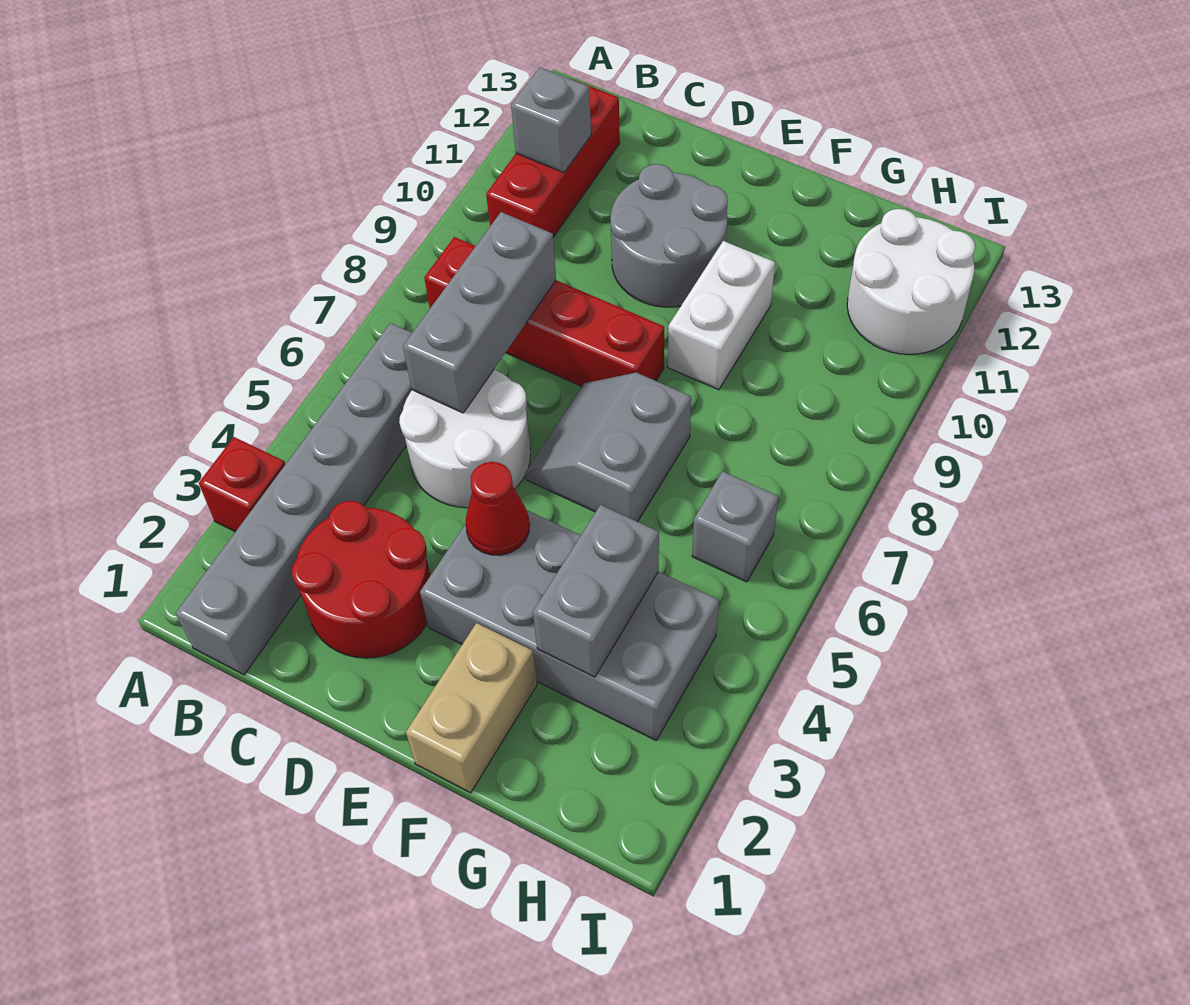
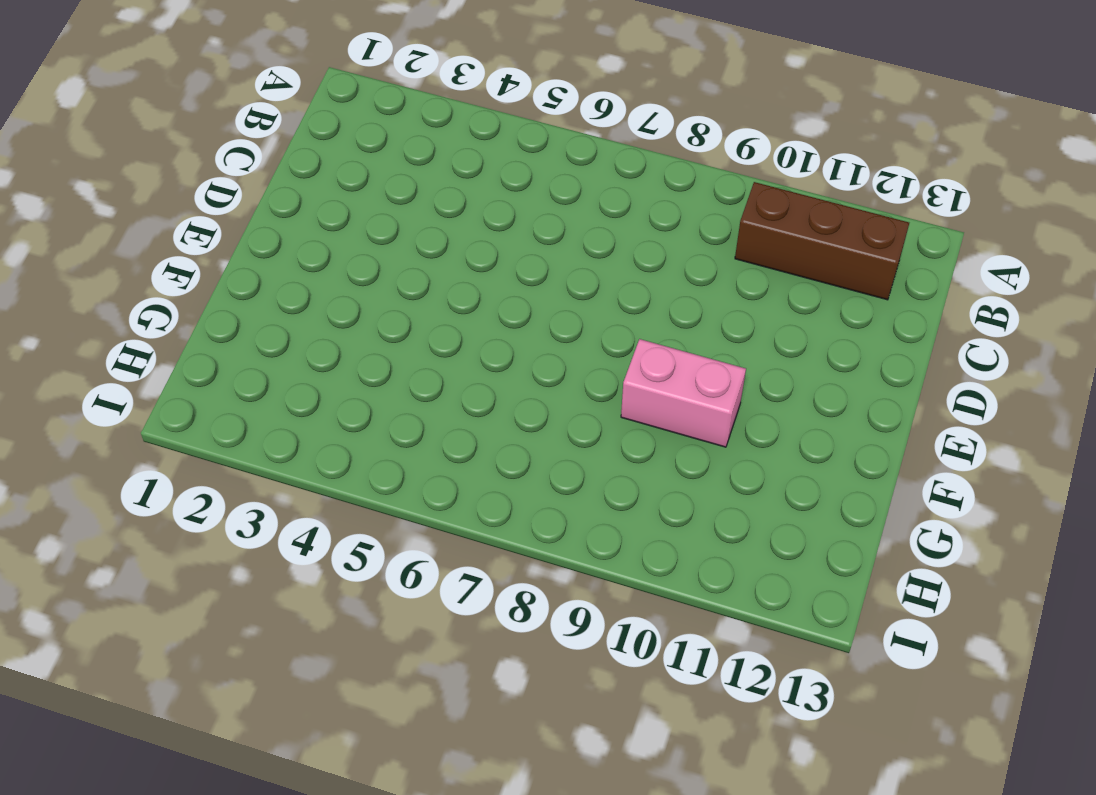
brown 1x3 brick [735,182,909,300] -> red 1x3 brick [486,79,620,237]
pink 1x2 brick [621,339,746,447] -> white 1x2 brick [668,241,775,390]
none -> red 1x1 brick [199,437,285,532]
none -> grey 1x6 brick [176,323,412,675]
none -> red 1x4 brick [424,237,664,386]

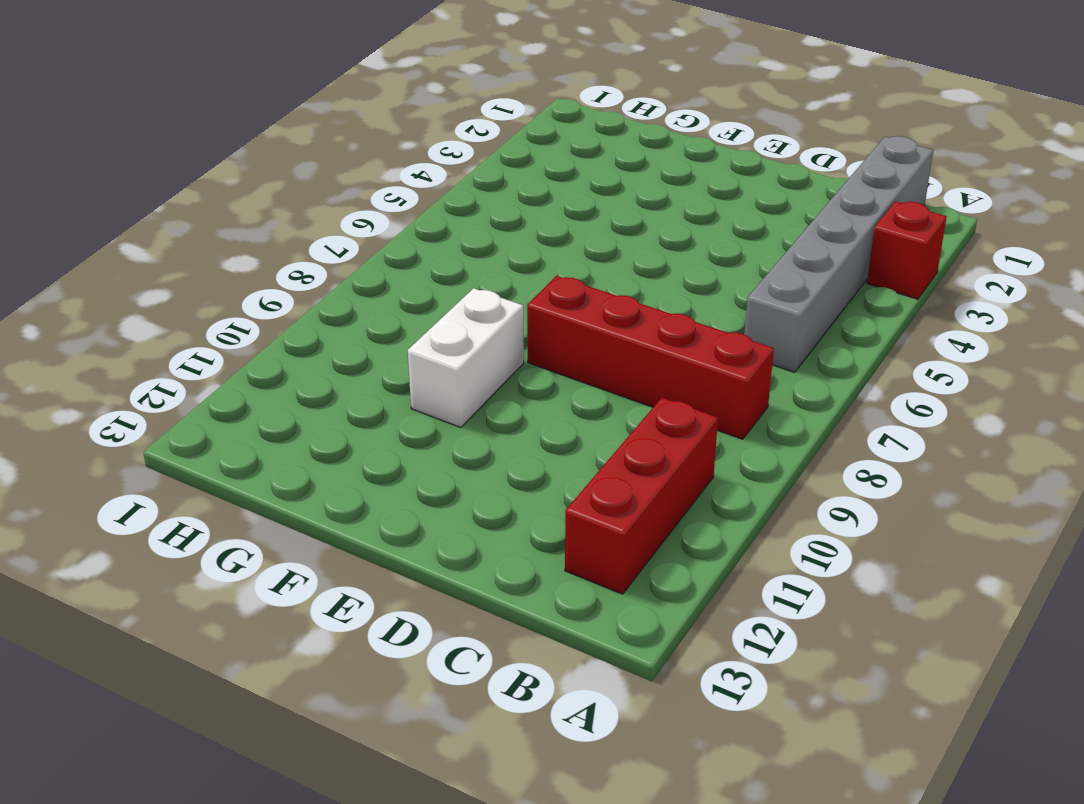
none -> red 2x2 round brick [292,501,430,658]
none -> white 2x2 round brick [399,370,531,508]
none -> grey 2x2 round brick [610,164,728,307]

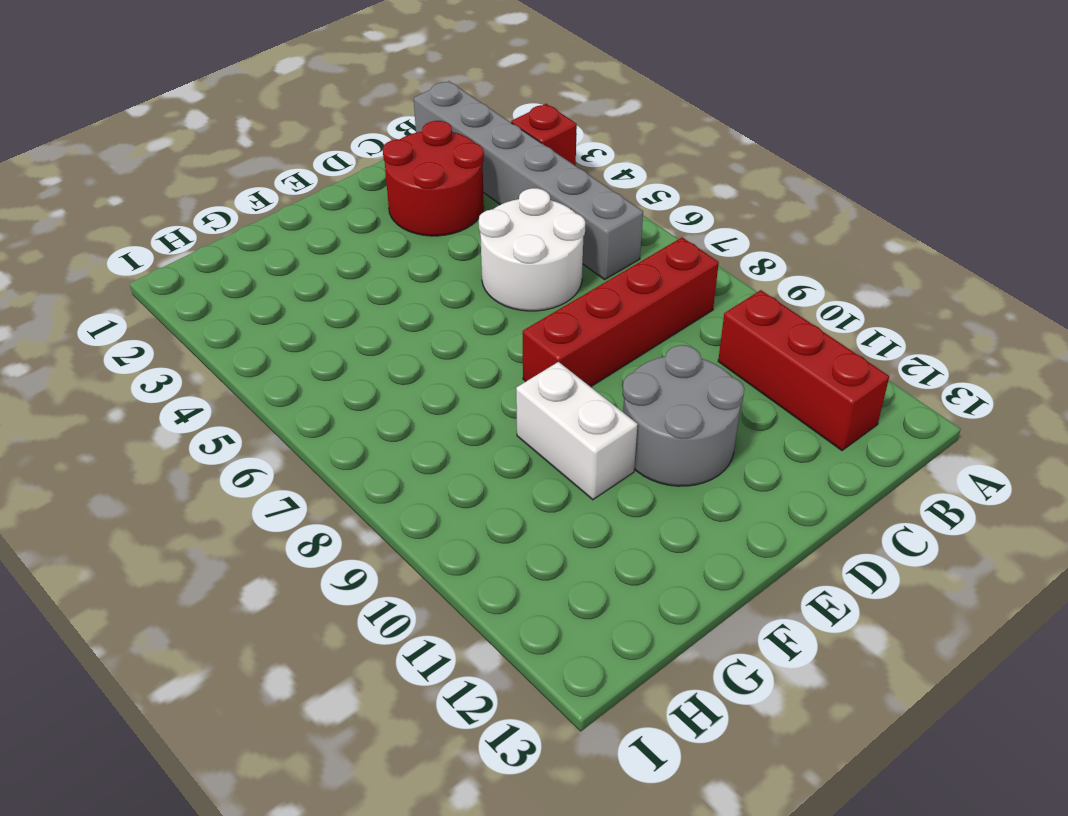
none -> grey 2x4 brick [420,510,719,740]
none -> grey 2x2 slope [525,372,691,522]
none -> tan 1x2 brick [406,623,537,793]

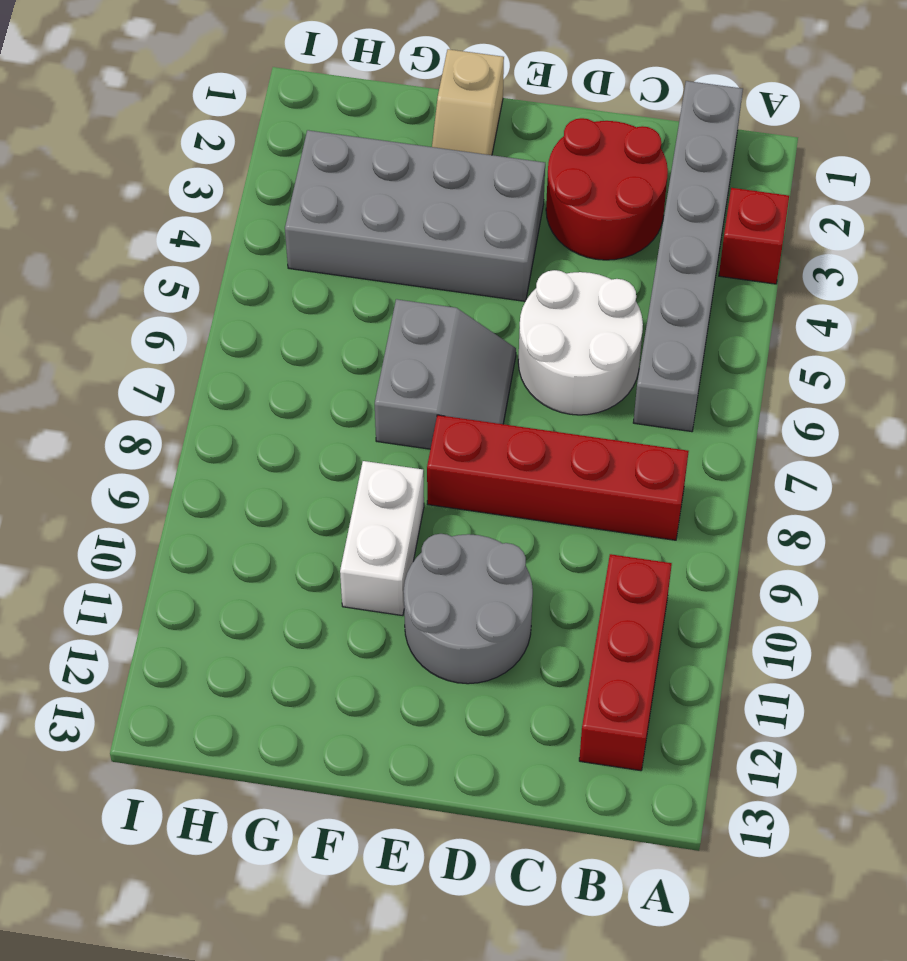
tan 1x2 slope [432,49,504,155] -> tan 1x2 brick [406,623,537,793]
none -> grey 1x1 brick [692,471,778,582]
none -> white 2x2 round brick [847,209,975,354]
none -> grey 1x1 brick [511,67,591,173]

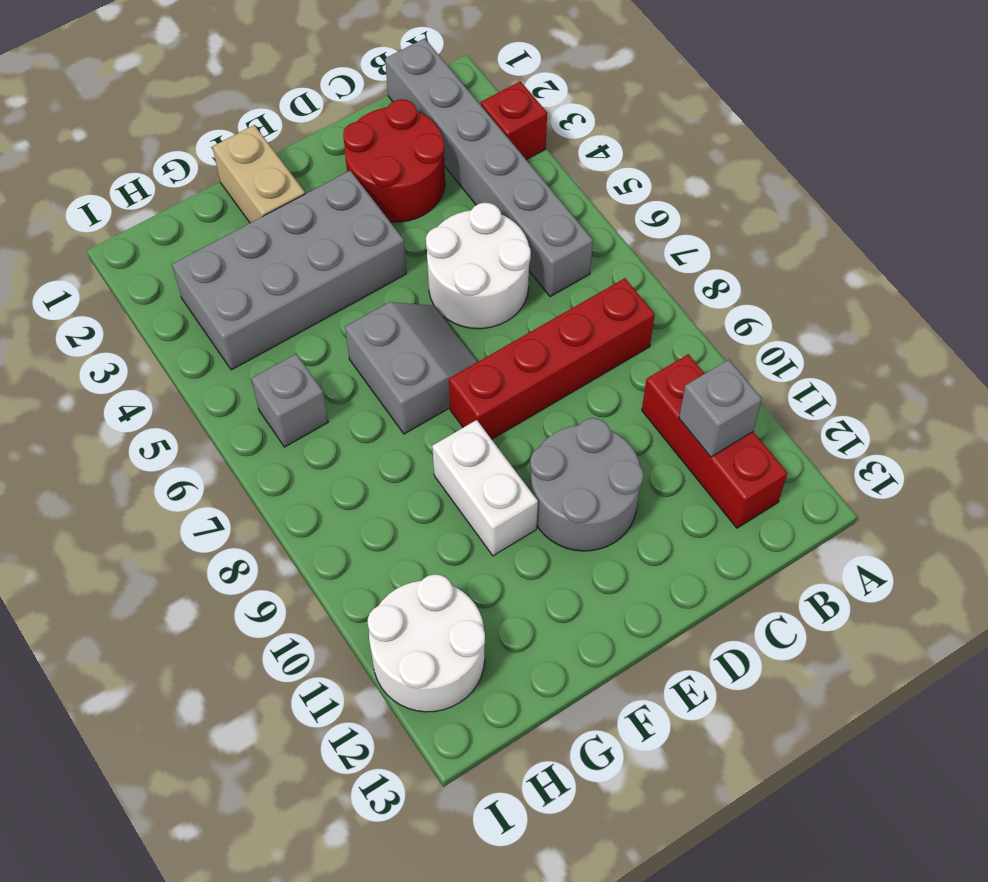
none -> grey 1x3 brick [403,212,556,413]
none -> red 1x1 cone [466,462,530,555]
none -> grey 1x2 brick [533,505,659,677]

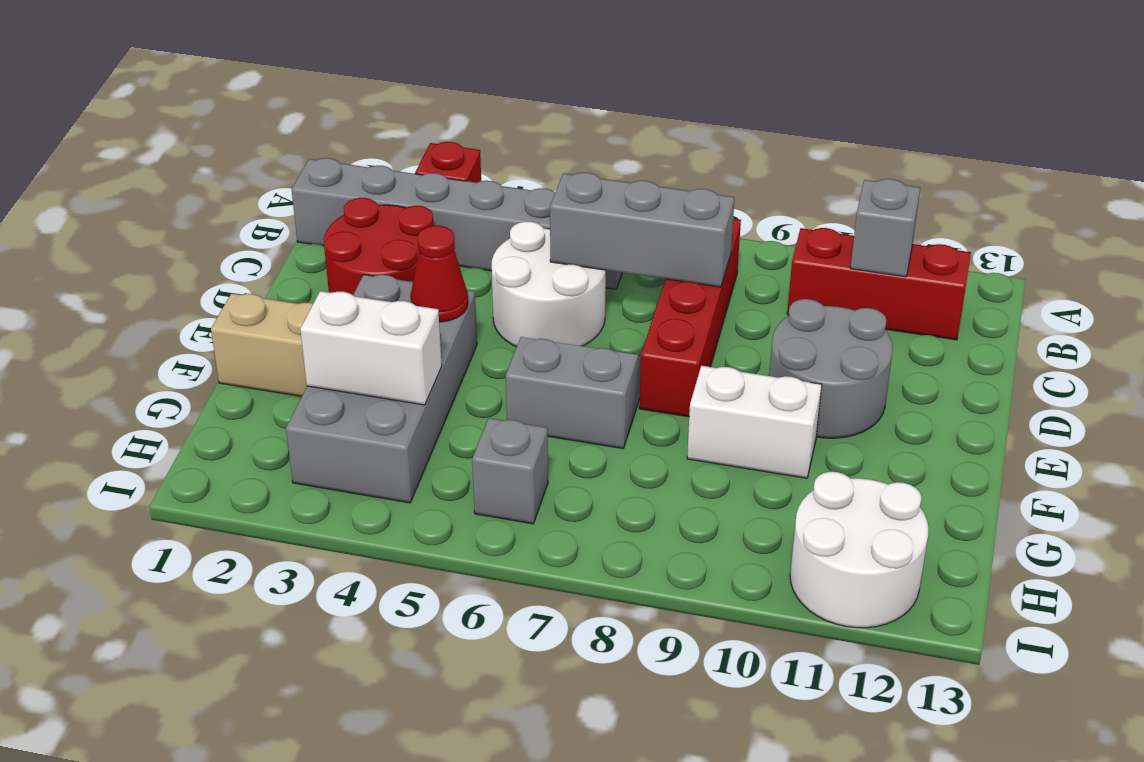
white 1x2 brick [300,291,442,405] -> grey 1x2 brick [533,505,659,677]

